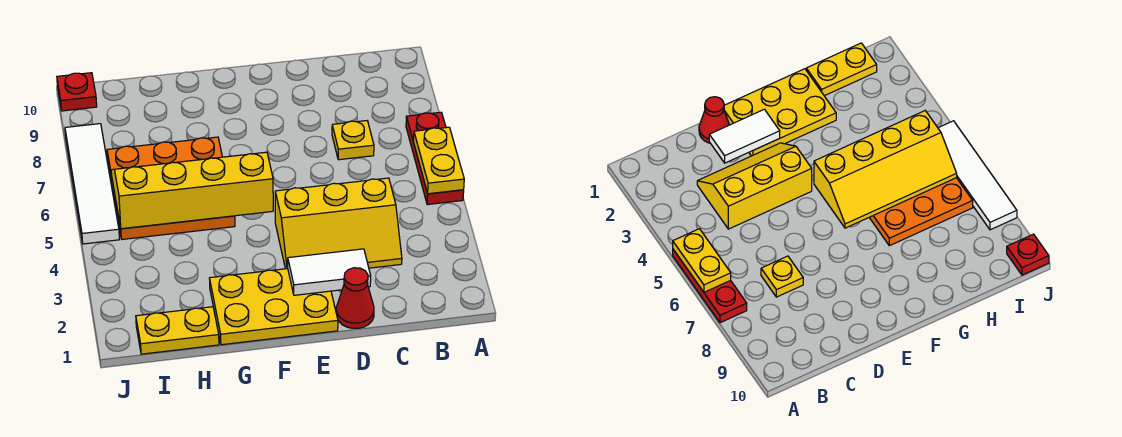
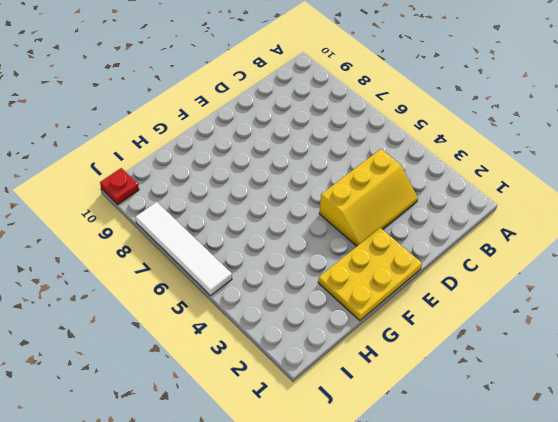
none -> red 1x3 plate [406,112,464,205]
none -> yellow 1x1 plate [332,121,374,160]
none -> red 1x1 cone [336,268,374,328]

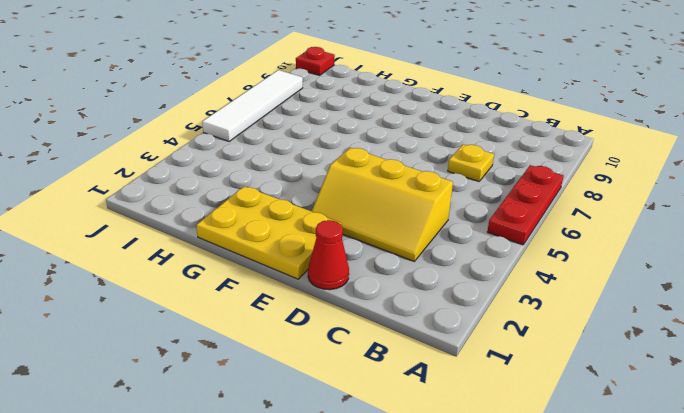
none -> orange 3x3 plate [107,137,235,239]
none -> yellow 1x2 plate [136,307,219,354]
none -> yellow 1x2 plate [414,127,464,194]

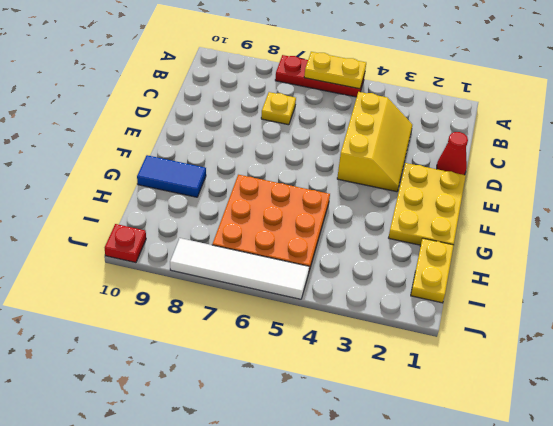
blue 1x2 tile [137,155,206,197] -> none
none -> white 1x2 tile [288,249,371,295]
none -> yellow 2x4 slope [111,152,273,229]

